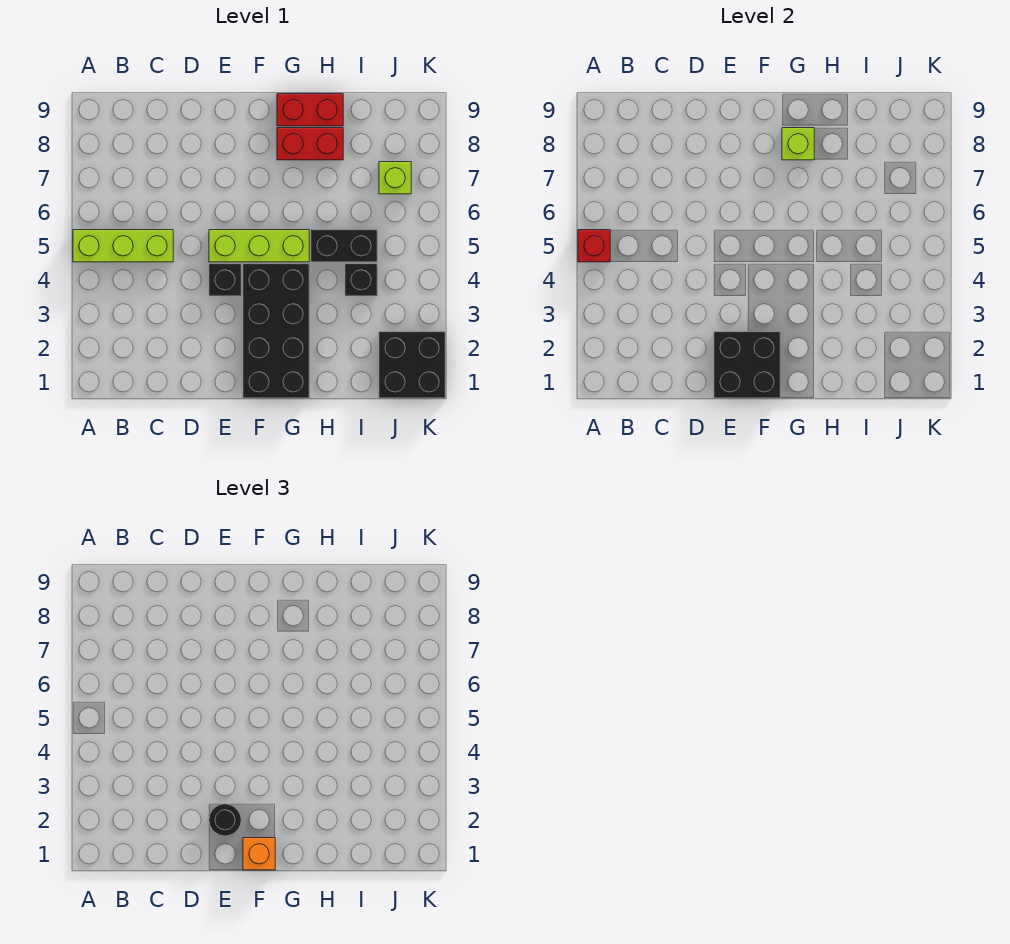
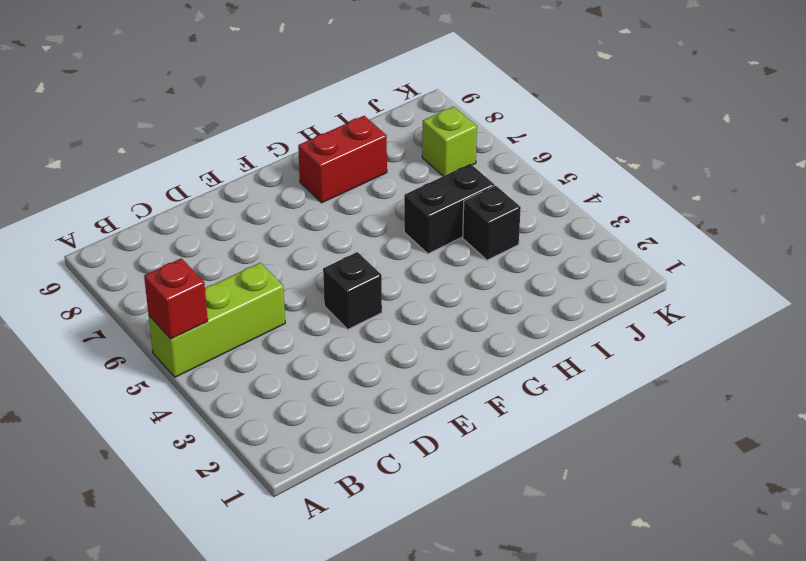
none -> lime 1x3 brick [209,230,309,262]
none -> black 2x4 brick [243,264,309,398]
none -> red 1x2 brick [277,94,343,126]

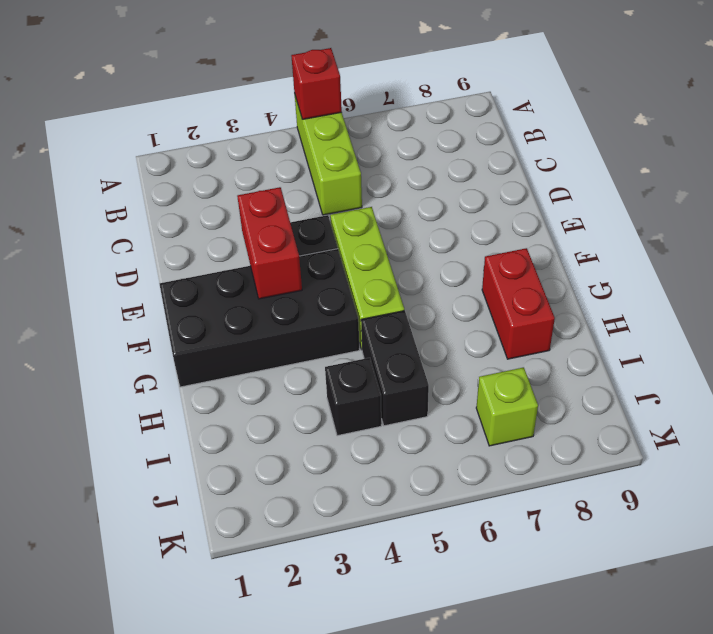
red 1x2 brick [237,187,302,299] -> red 1x2 brick moved to [277,94,343,126]
none -> black 2x2 brick [379,332,445,398]
none -> black 2x2 brick [714,332,780,398]
none -> lime 1x1 brick [782,128,814,160]

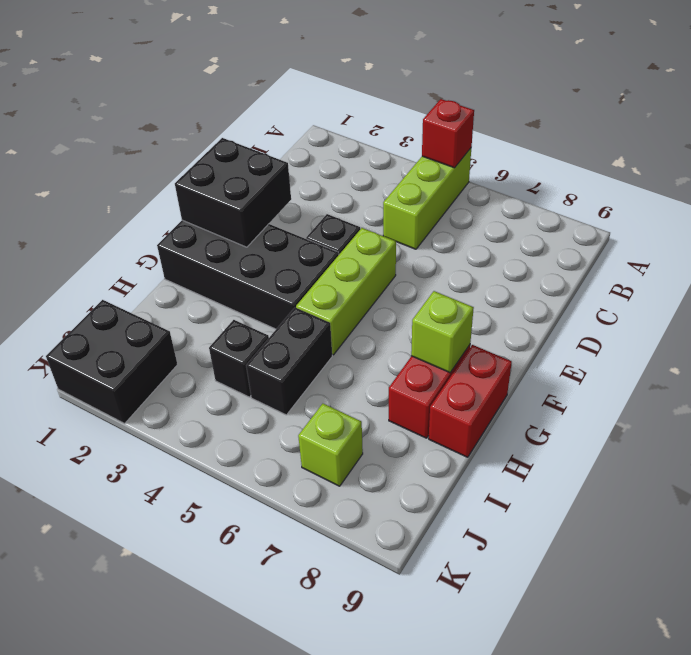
none -> black 1x1 round brick [209,804,241,836]
none -> orange 1x1 brick [243,838,275,870]

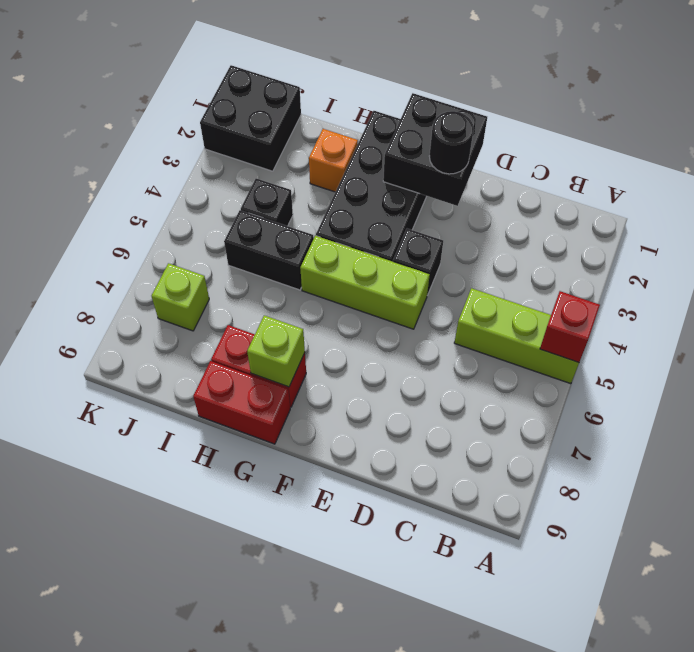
orange 1x1 brick [309,129,358,192] -> orange 1x1 brick moved to [243,838,275,870]

